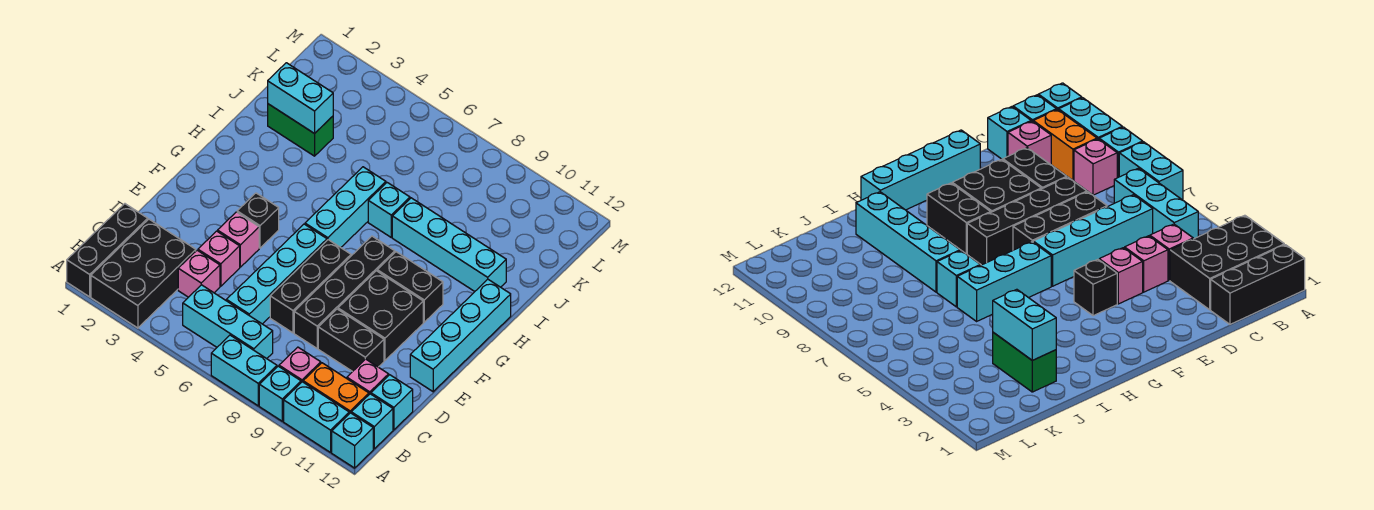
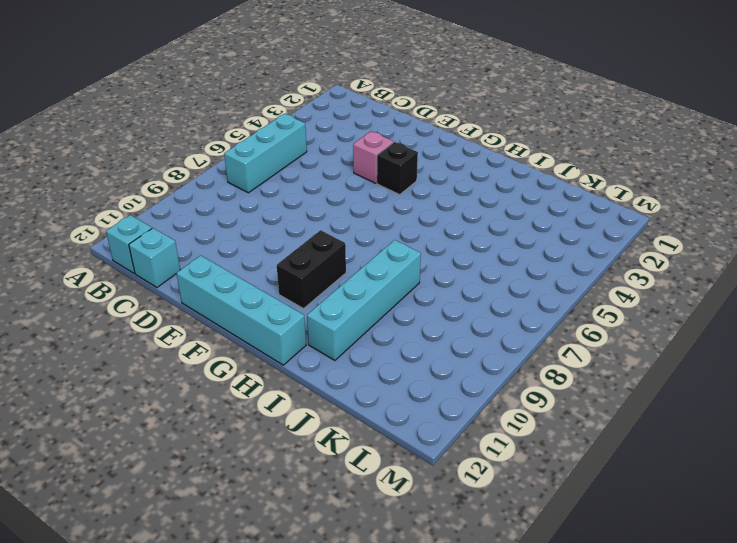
none -> black 1x3 brick [67,204,148,297]
none -> black 2x3 brick [91,219,196,328]
none -> cyan 1x2 brick [211,335,277,406]

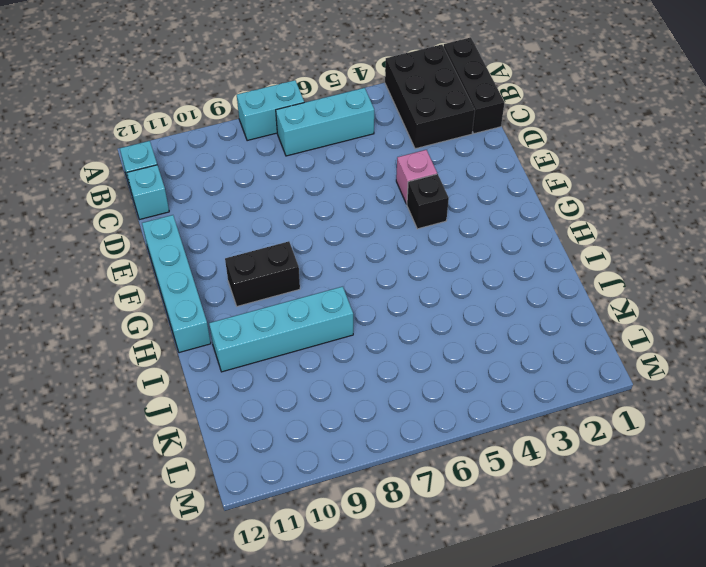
none -> cyan 1x1 brick [259,366,301,421]
none -> cyan 1x2 brick [284,382,349,452]
none -> cyan 1x1 brick [332,413,373,468]

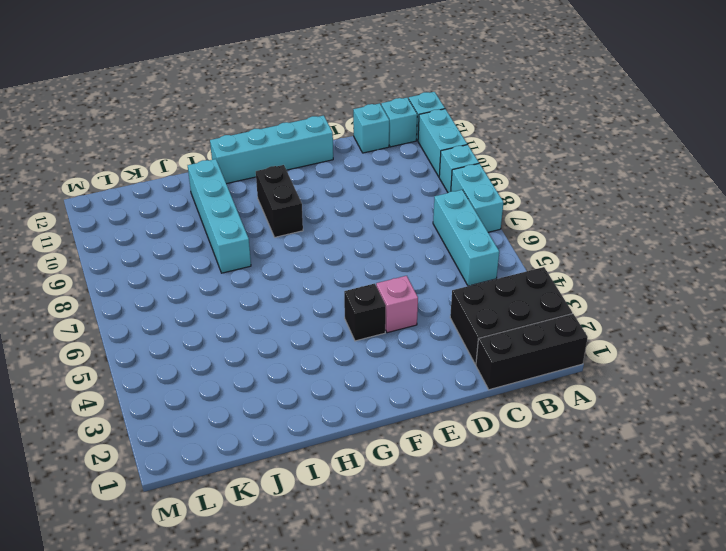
none -> pink 1x1 brick [279,347,321,382]
none -> orange 1x2 brick [303,363,369,414]
none -> pink 1x1 brick [178,250,220,297]

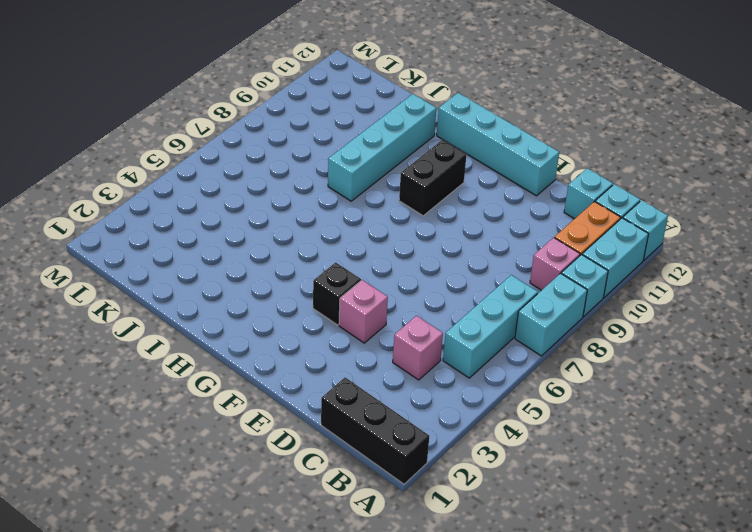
none -> black 2x3 brick [91,219,196,328]
none -> cyan 1x4 brick [226,224,327,324]
none -> pink 1x1 brick [347,359,389,394]

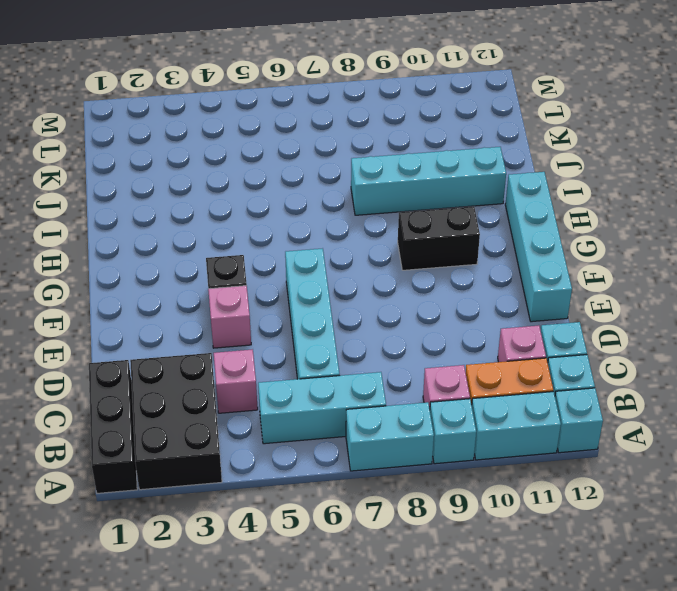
none -> pink 1x1 brick [198,231,240,286]
none -> black 1x3 brick [270,240,351,333]
none -> black 1x4 brick [294,236,395,348]

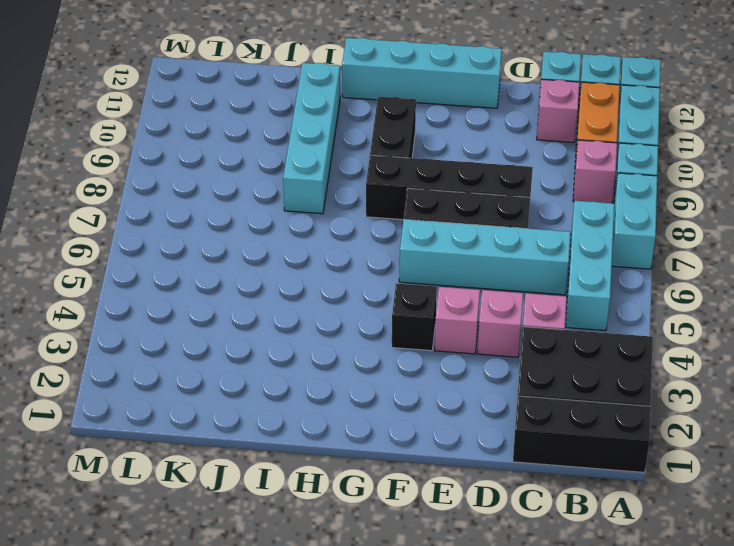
none -> black 1x2 brick [318,309,384,372]
none -> black 2x2 brick [338,271,423,360]
none -> cyan 1x3 brick [305,167,386,247]

